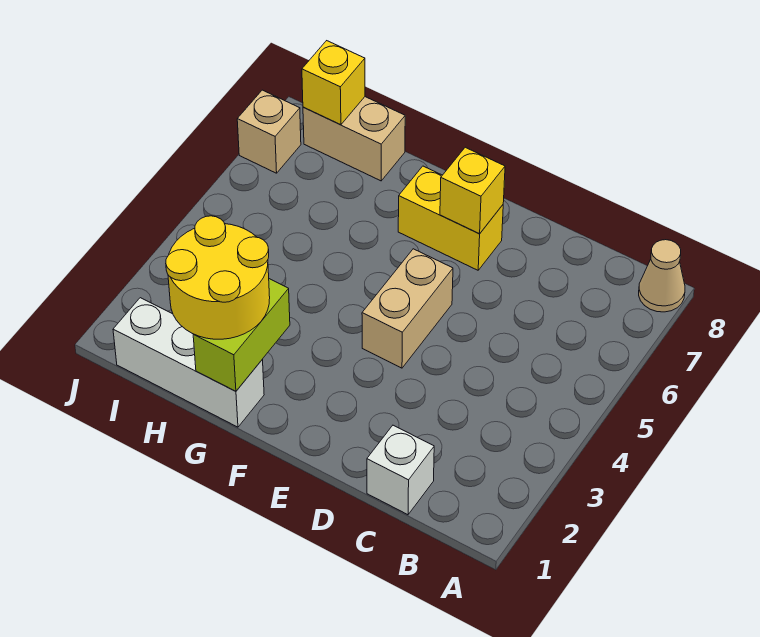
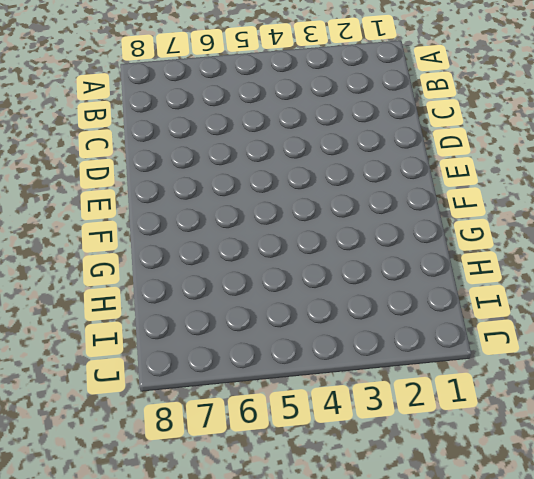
none -> tan 1x1 cone [639,240,685,312]
none -> white 1x1 brick [367,425,434,515]

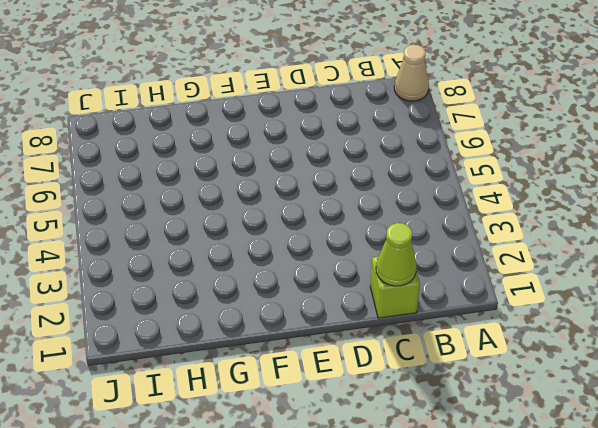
lime 1x1 brick [370,256,420,318] -> white 1x1 brick [367,425,434,515]
lime 1x1 cone [376,223,417,286] -> none
none -> tan 1x2 brick [362,249,453,368]
none -> yellow 1x2 brick [398,166,503,270]

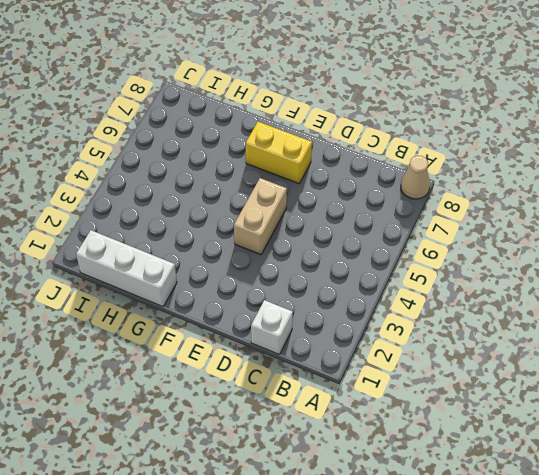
none -> tan 1x2 brick [303,97,405,181]
none -> tan 1x1 brick [237,90,301,173]

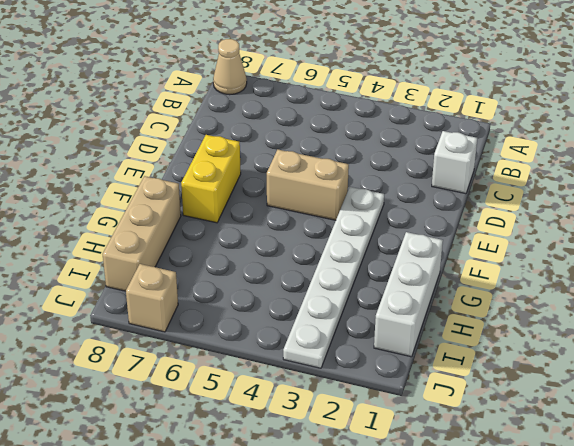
white 1x6 plate [283,187,384,368] -> none
tan 1x3 brick [103,176,181,291] -> tan 1x2 brick [303,97,405,181]
none -> yellow 1x1 brick [440,147,505,234]
none -> lime 1x2 brick [193,279,290,391]

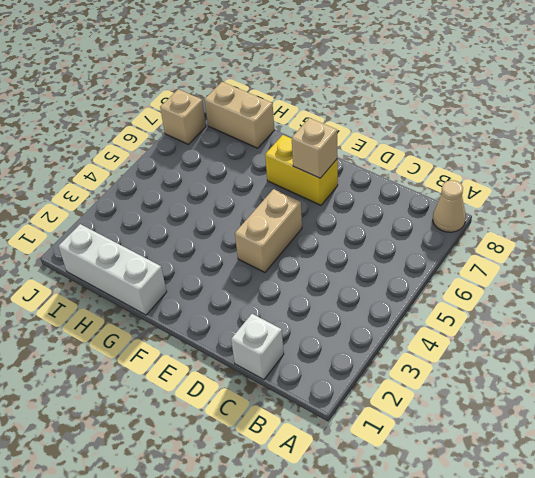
tan 1x1 brick [291,118,337,178] -> yellow 1x1 brick [440,147,505,234]
none -> lime 1x2 brick [193,279,290,391]
none -> yellow 1x1 brick [302,41,365,125]

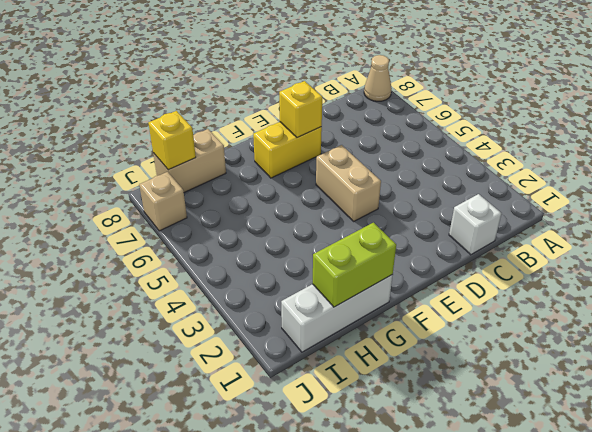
lime 1x2 brick [313,223,396,307] -> lime 1x2 brick turned to [193,279,290,391]
none -> yellow 2x2 round brick [166,216,270,339]

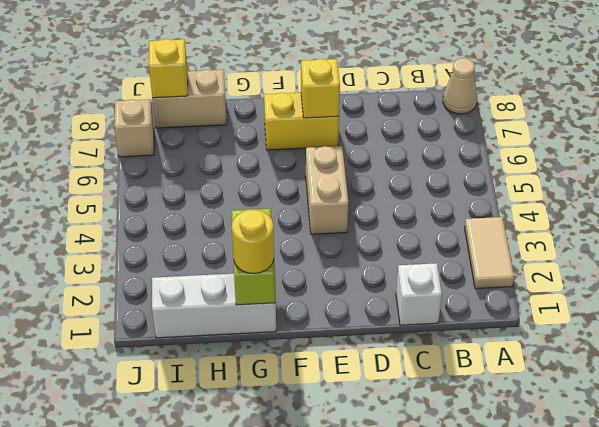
tan 1x2 tile [465,217,514,289] -> none
yellow 1x1 round brick [232,209,274,274] -> yellow 2x2 round brick [166,216,270,339]

